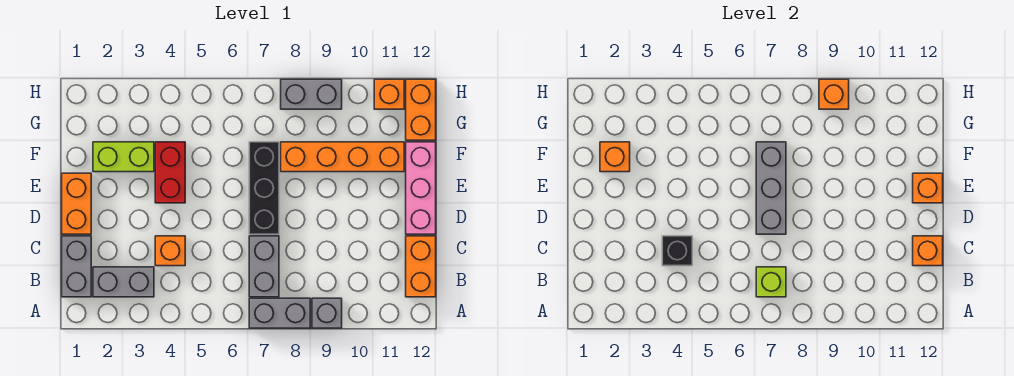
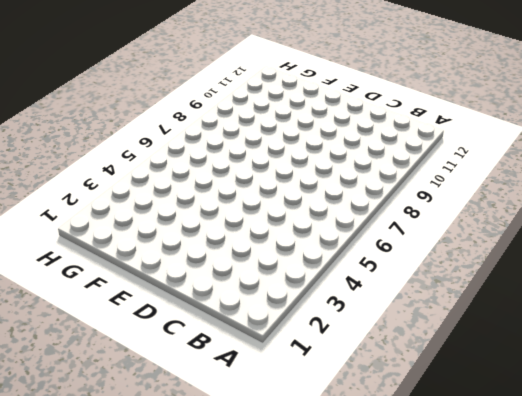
none -> grey 1x2 brick [249,298,310,328]
none -> grey 1x1 brick [312,298,342,328]
none -> grey 1x2 brick [62,236,91,297]

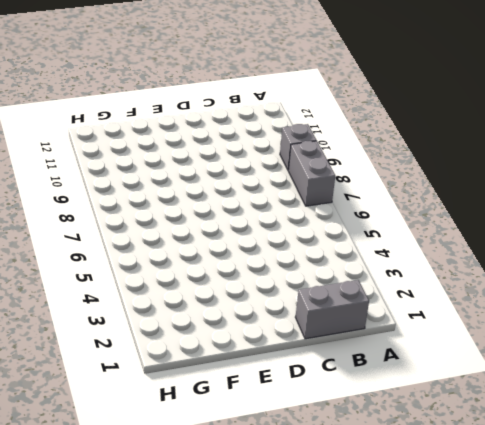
none -> grey 1x2 brick [93,267,154,297]
none -> grey 1x2 brick [249,236,279,297]
none -> orange 1x2 brick [406,236,436,297]

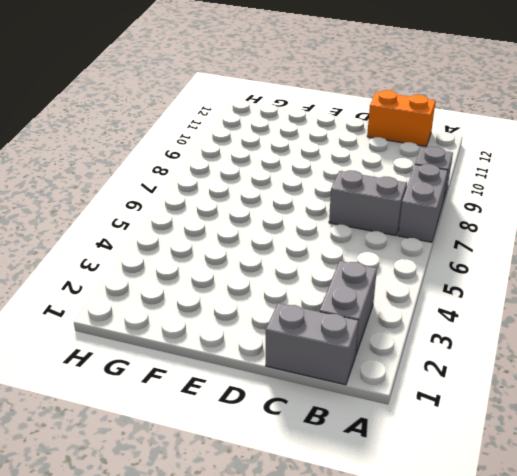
none -> orange 1x1 brick [155,236,185,266]
none -> orange 1x2 brick [62,173,91,234]
none -> black 1x3 brick [249,142,279,234]

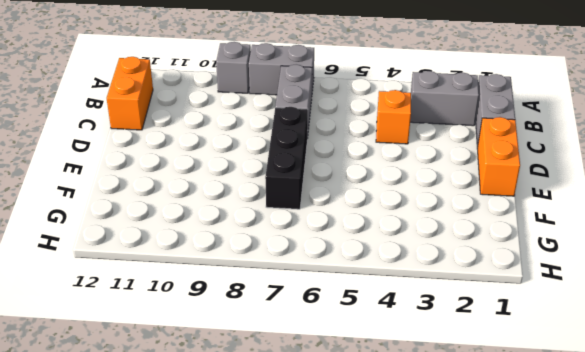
none -> pink 1x3 brick [406,142,436,234]
none -> red 1x2 brick [155,142,185,203]
none -> lime 1x2 brick [93,142,154,172]

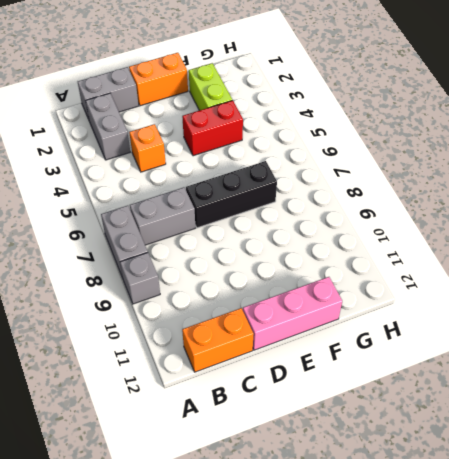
none -> orange 1x4 brick [281,142,404,172]
none -> orange 1x2 brick [406,79,436,140]
none -> grey 1x2 brick [281,79,342,109]

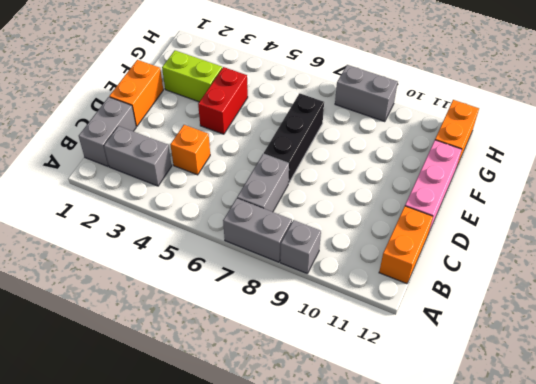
none -> orange 1x4 brick [281,142,404,172]
none -> orange 1x1 brick [374,79,404,109]
none -> lime 1x1 brick [756,267,786,297]

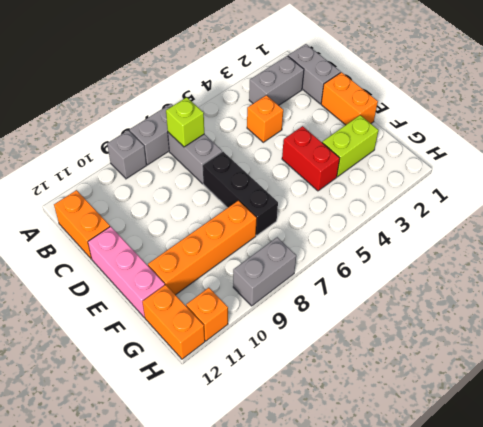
none -> black 1x1 brick [662,236,692,266]
none -> orange 1x1 brick [913,236,943,266]
none -> grey 1x3 brick [756,142,786,234]

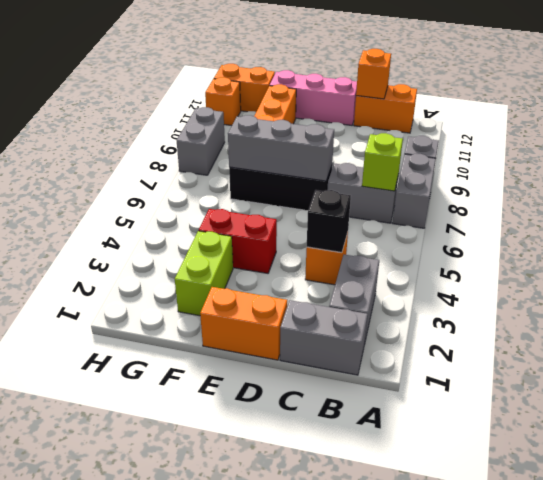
none -> orange 1x1 brick [913,173,943,203]
none -> orange 1x1 brick [600,142,630,172]
none -> orange 1x1 brick [819,79,849,109]

